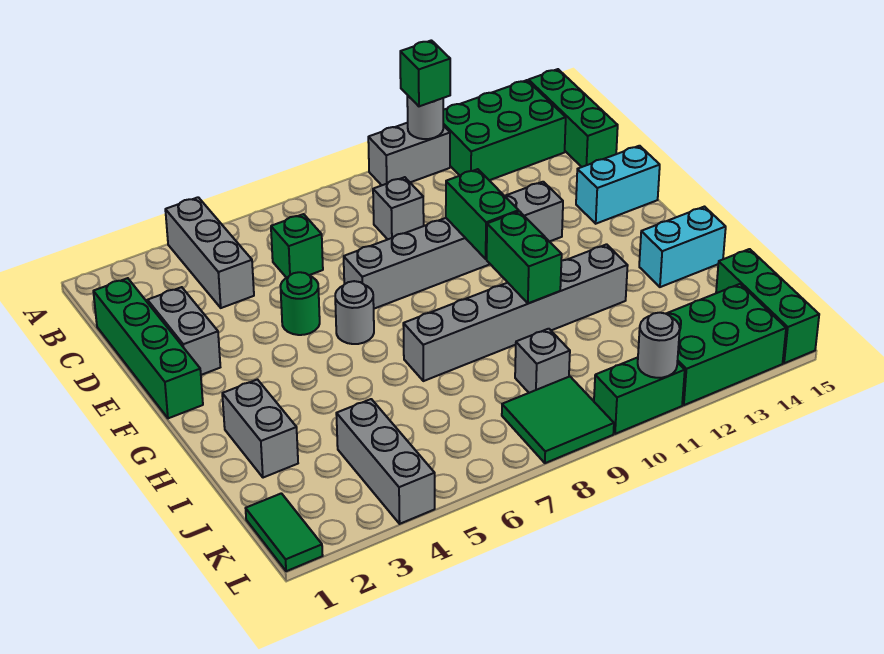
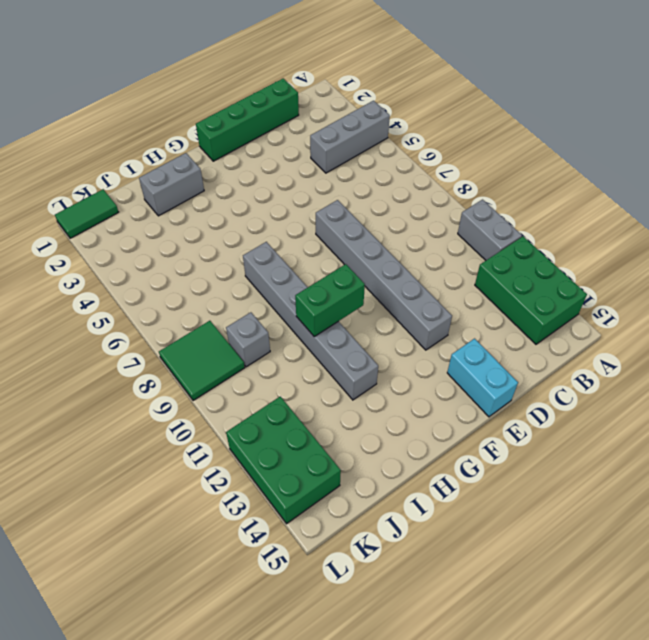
none -> green 1x3 brick [528,69,618,167]
none -> green 1x1 brick [271,214,323,278]
none -> grey 1x1 brick [373,177,424,239]

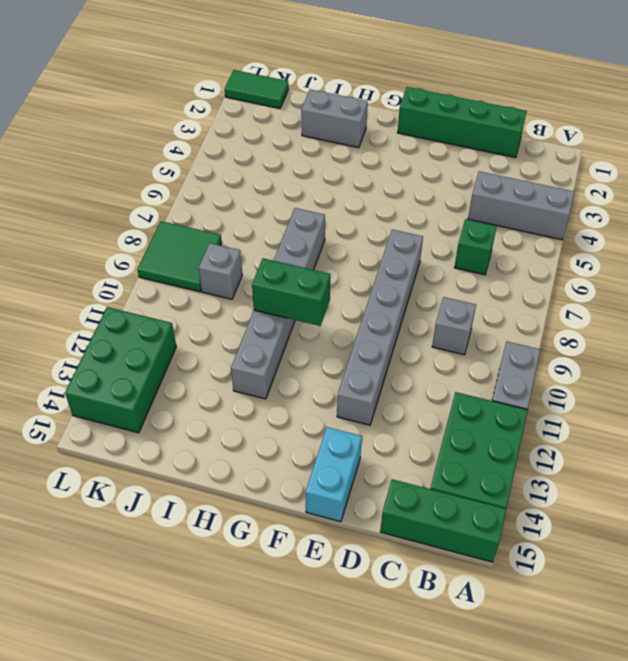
none -> grey 1x2 brick [148,287,220,375]
none -> green 1x1 round brick [280,272,320,335]
none -> grey 1x1 round brick [335,281,374,344]

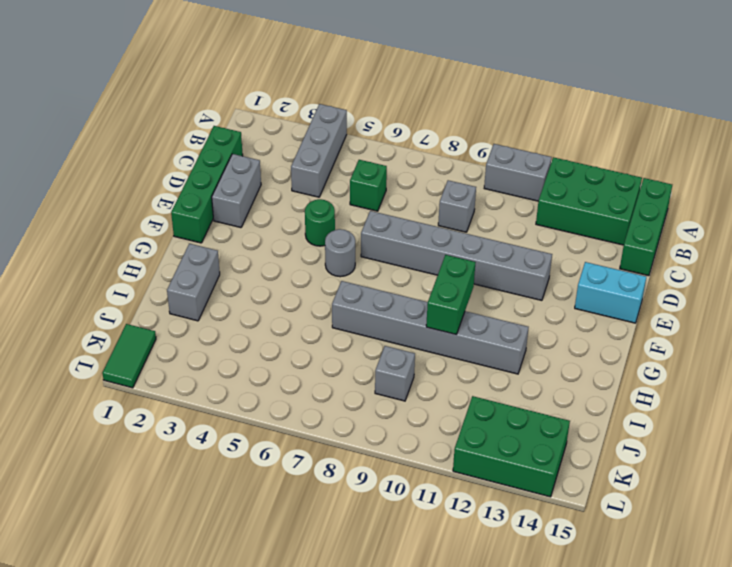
none -> cyan 1x2 brick [639,207,726,287]
none -> grey 1x3 brick [336,399,435,524]
none -> green 1x3 brick [716,249,819,363]

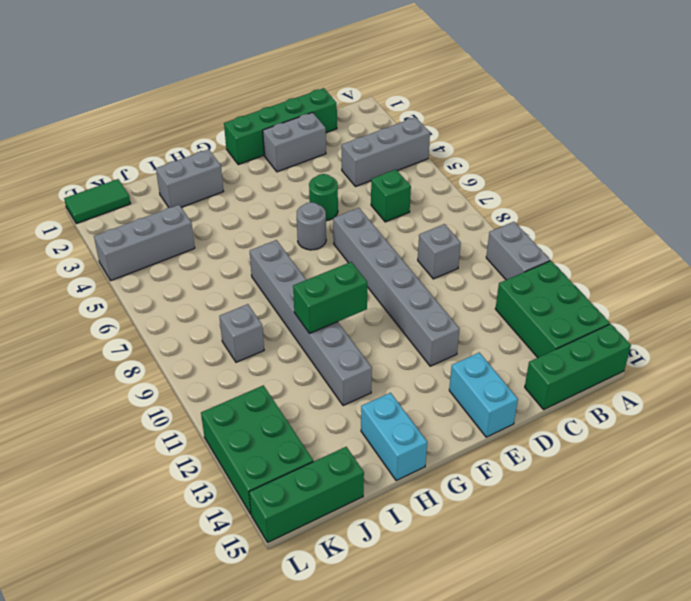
none -> green 2x2 tile [502,377,614,463]
none -> green 1x2 brick [594,357,685,434]
none -> grey 1x1 round brick [407,95,443,139]

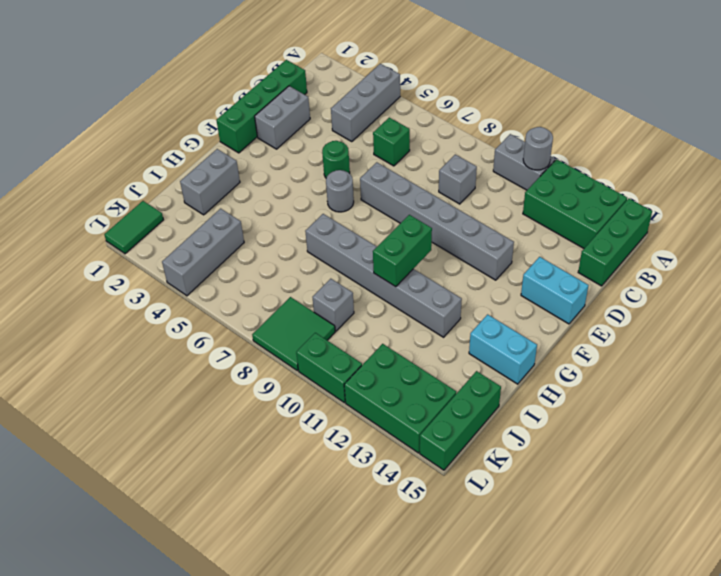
none -> green 1x2 brick [446,169,519,259]
none -> grey 1x1 round brick [638,313,680,378]
none -> green 1x1 brick [400,40,450,106]

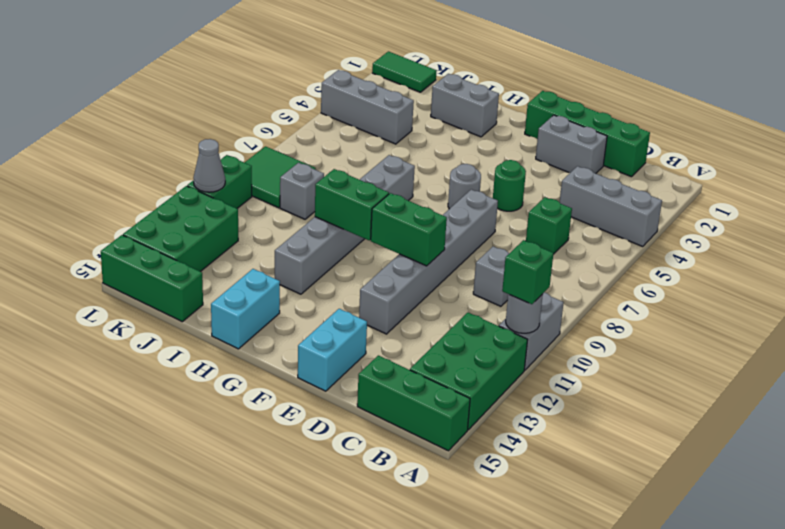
grey 1x1 cone [193,139,225,192] -> grey 1x1 round brick [638,313,680,378]

